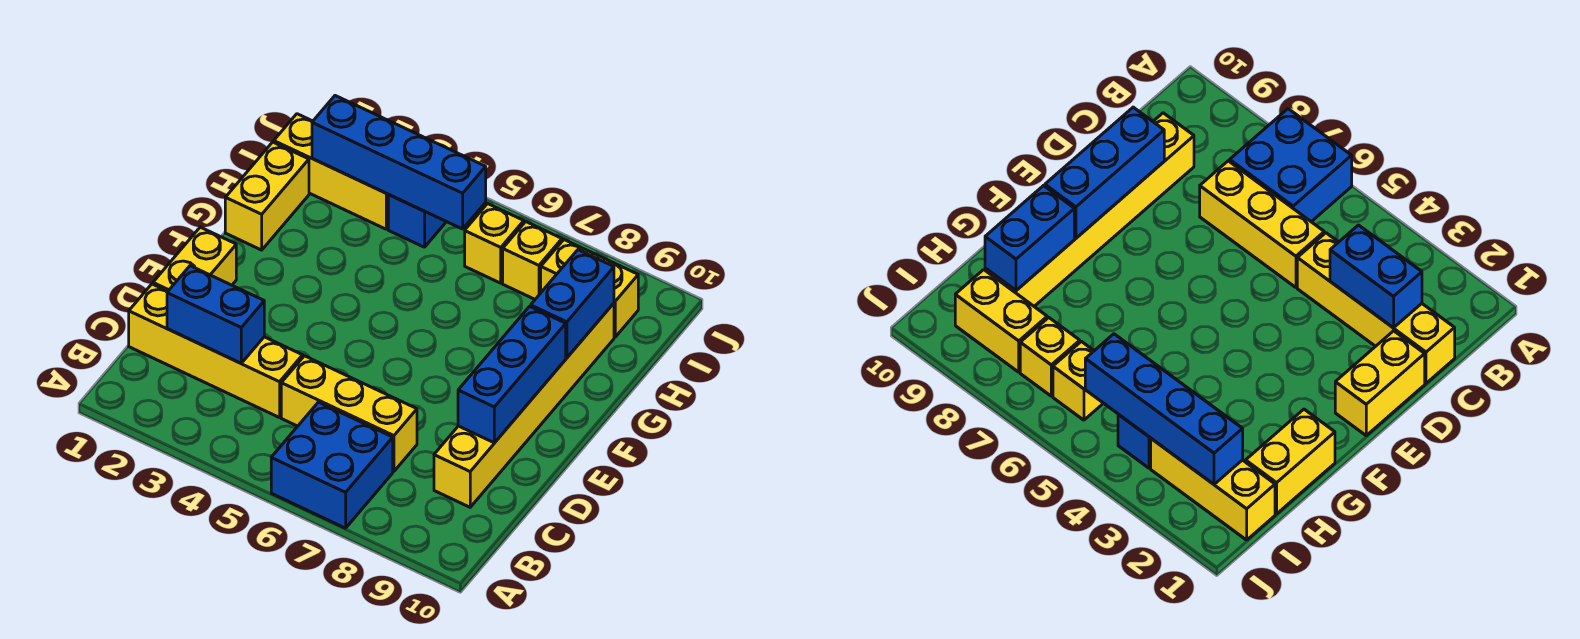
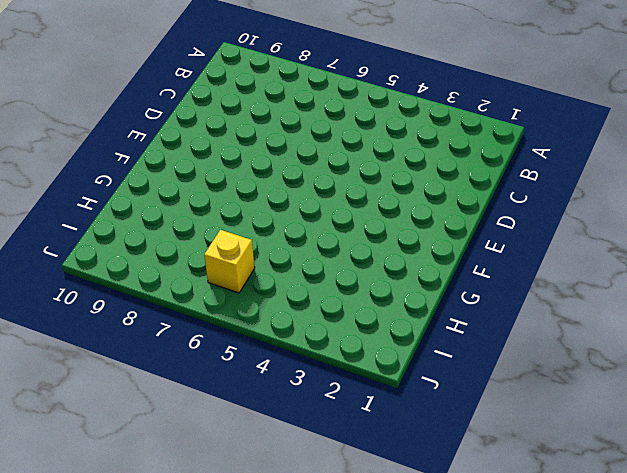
none -> blue 2x2 brick [271,402,393,528]
none -> yellow 1x4 brick [129,284,303,418]
none -> yellow 1x3 brick [281,356,417,471]

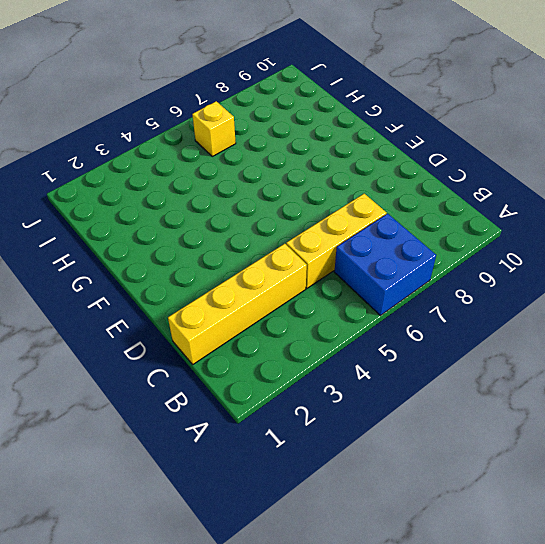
none -> yellow 1x6 brick [434,303,614,507]
none -> yellow 1x2 brick [153,227,236,291]
none -> yellow 1x2 brick [225,142,309,250]

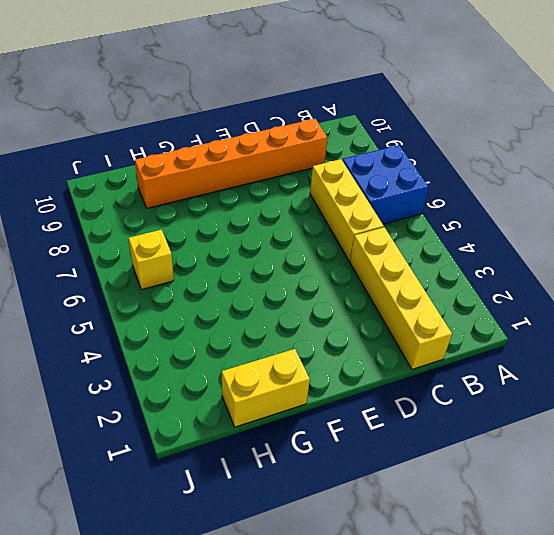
orange 1x6 brick [135,119,328,208] -> yellow 1x6 brick [434,303,614,507]
none -> yellow 1x2 brick [153,227,236,291]
none -> yellow 1x3 brick [274,114,389,229]
none -> blue 1x1 brick [388,195,446,247]

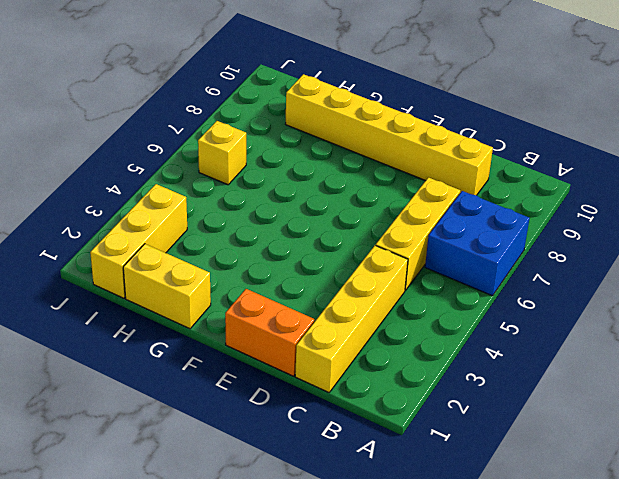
orange 1x2 brick [225,289,314,376] -> yellow 1x2 brick [153,227,236,291]
none -> blue 1x1 brick [388,195,446,247]
none -> yellow 1x1 brick [503,222,562,299]
none -> yellow 1x2 brick [541,240,638,337]

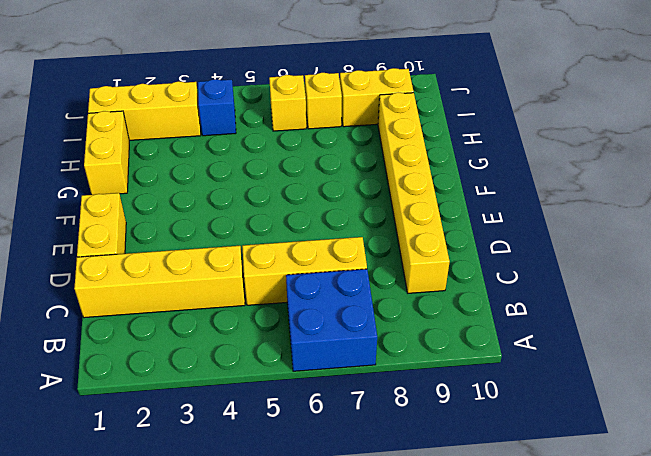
none -> blue 1x2 brick [167,266,264,363]
none -> blue 1x3 brick [458,306,566,443]
none -> blue 1x2 brick [531,250,614,358]

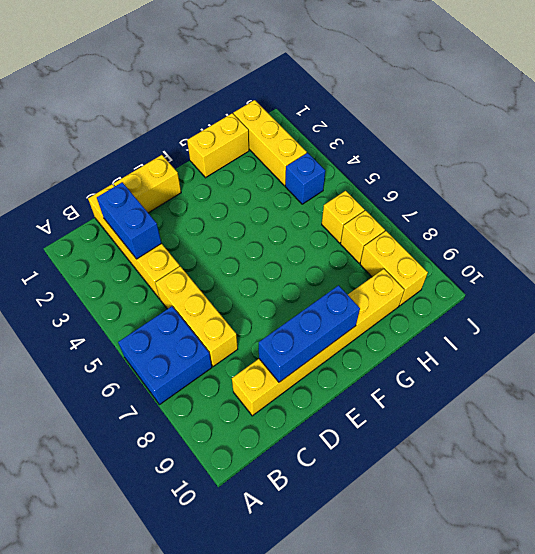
none -> blue 1x2 brick [531,250,614,358]
none -> blue 1x4 brick [312,96,486,229]

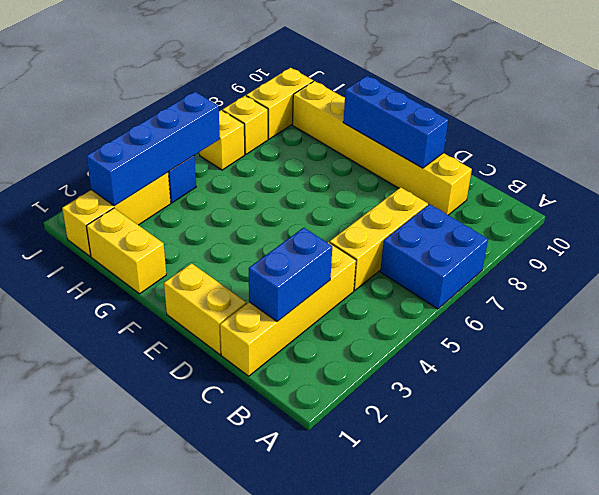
none -> blue 1x2 brick [531,250,614,358]

